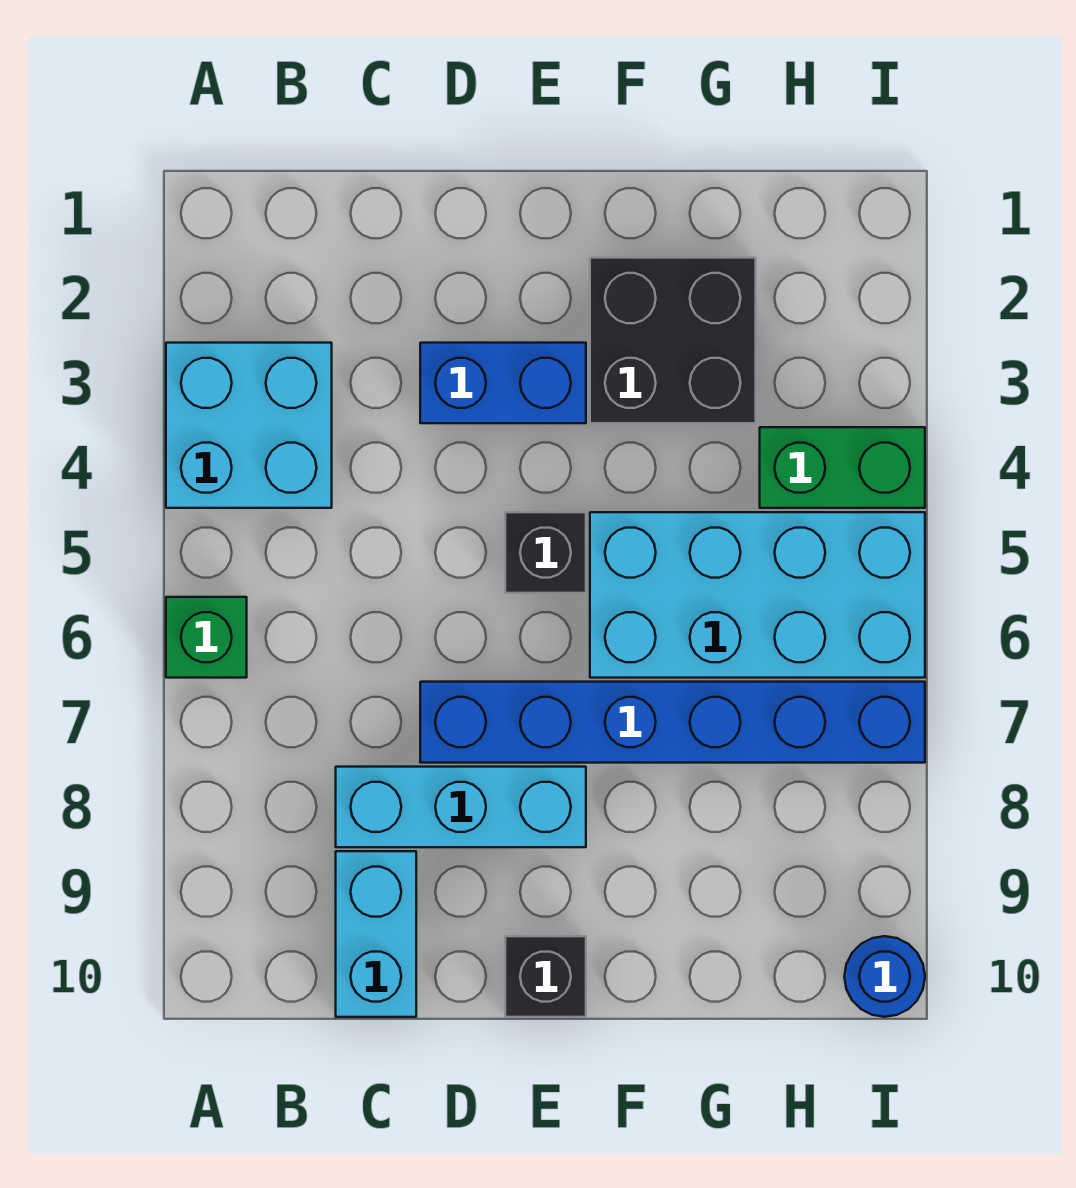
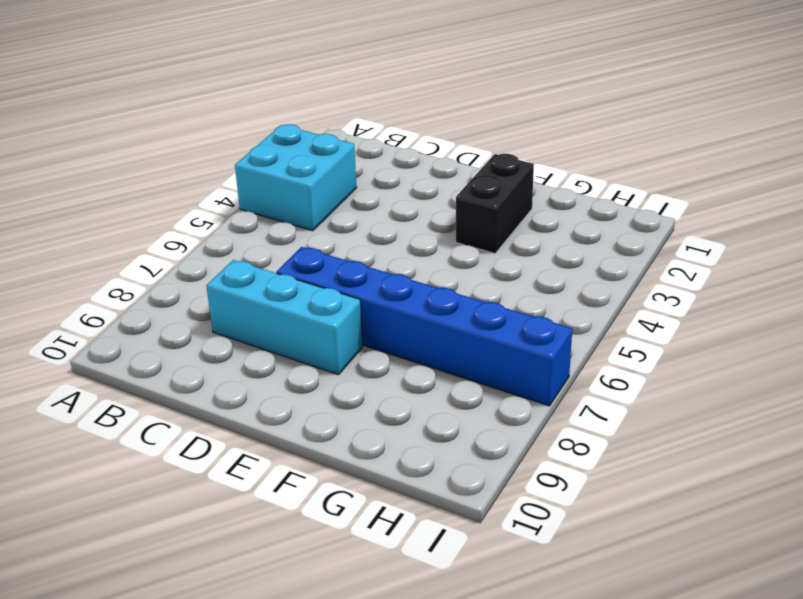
black 1x2 brick [456,154,534,253] -> black 2x2 brick [590,258,756,423]
none -> green 1x1 brick [166,597,247,678]
none -> cyan 1x2 brick [336,851,416,1017]
none -> blue 1x2 brick [420,343,586,423]

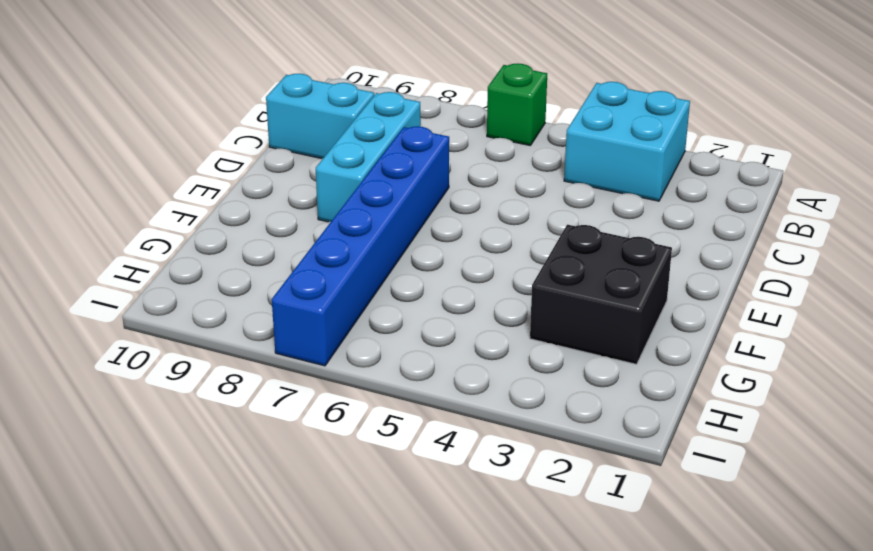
none -> blue 1x2 brick [420,343,586,423]
none -> black 1x1 brick [505,512,586,593]
none -> black 1x1 brick [505,936,586,1017]

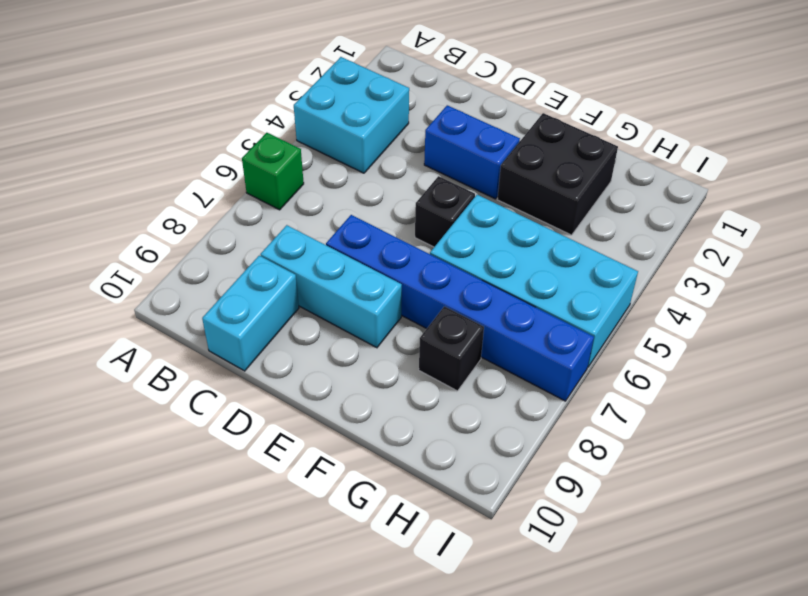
black 1x1 brick [419,306,484,391] -> black 1x1 brick moved to [505,936,586,1017]
none -> green 1x2 brick [760,427,925,508]
none -> blue 1x1 round brick [844,936,925,1017]

